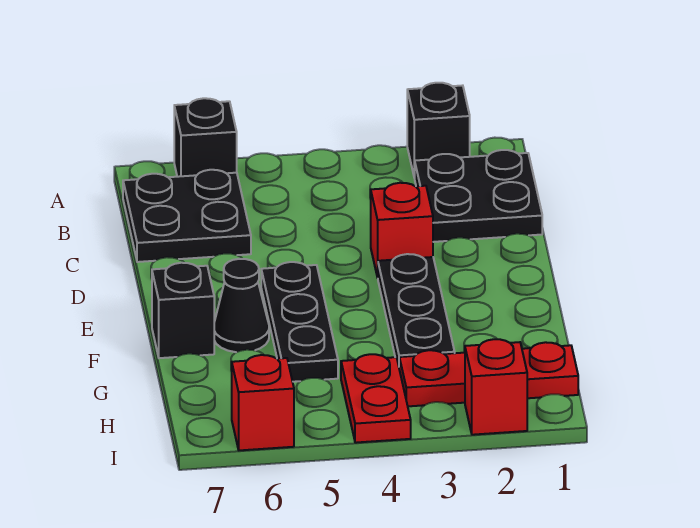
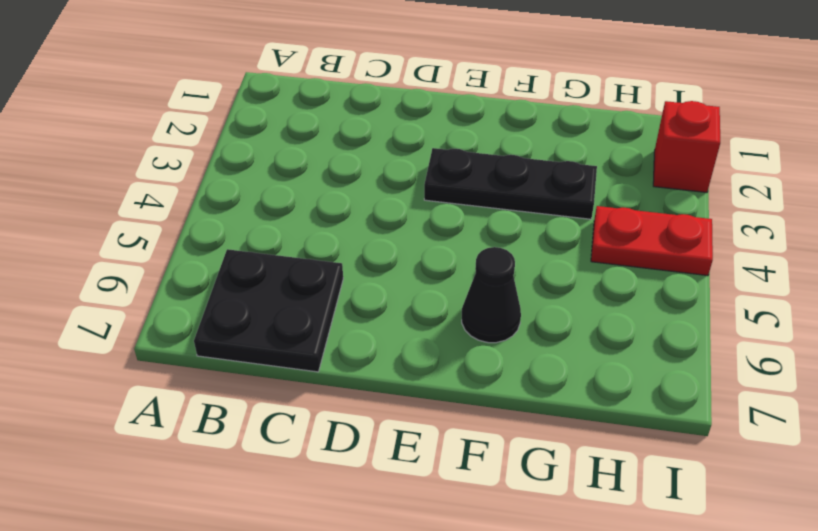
none -> black 1x1 brick [407,83,470,178]
none -> black 1x1 brick [174,98,237,177]
none -> black 2x2 plate [415,150,542,242]

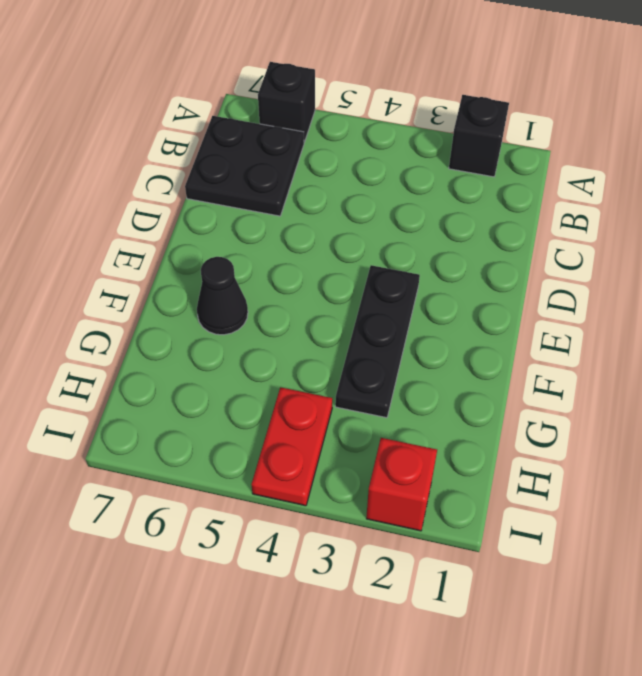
none -> black 2x2 plate [415,150,542,242]
none -> red 1x1 brick [371,183,433,278]
none -> black 1x3 plate [261,262,338,382]

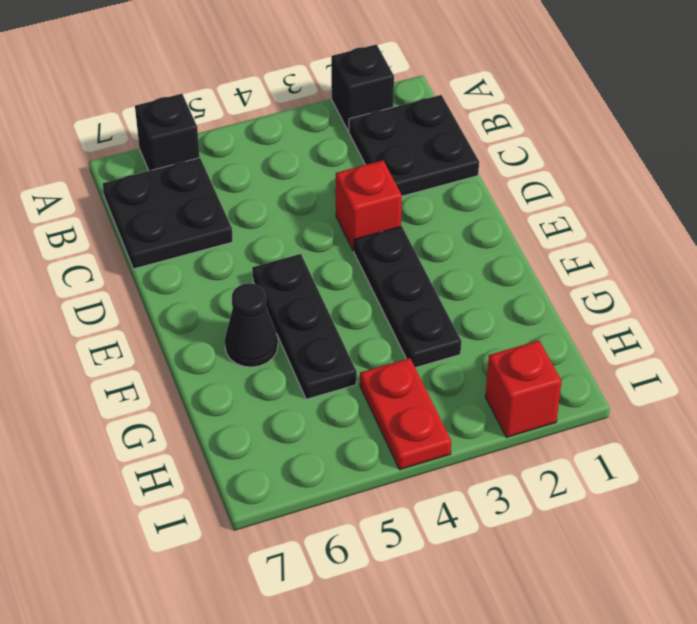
none -> black 1x1 brick [152,263,214,358]
none -> red 1x3 plate [399,342,578,406]
none -> red 1x1 brick [232,355,294,450]

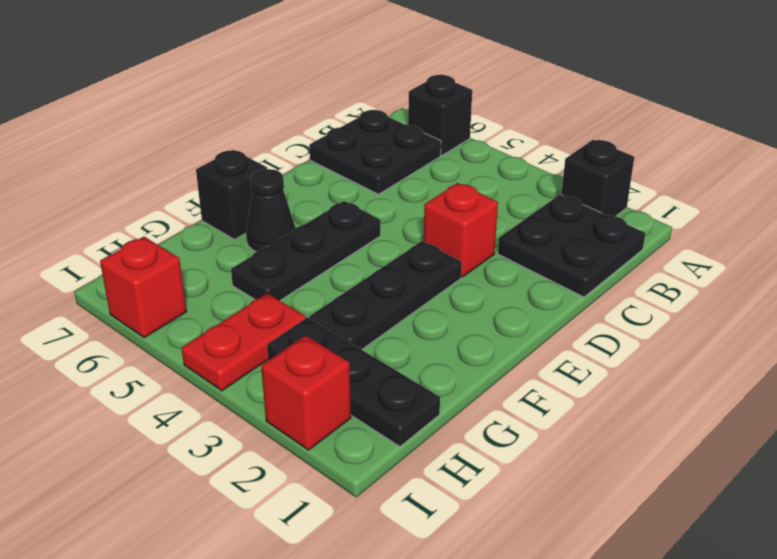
black 1x3 plate [267,317,440,446] -> red 1x3 plate [399,342,578,406]

